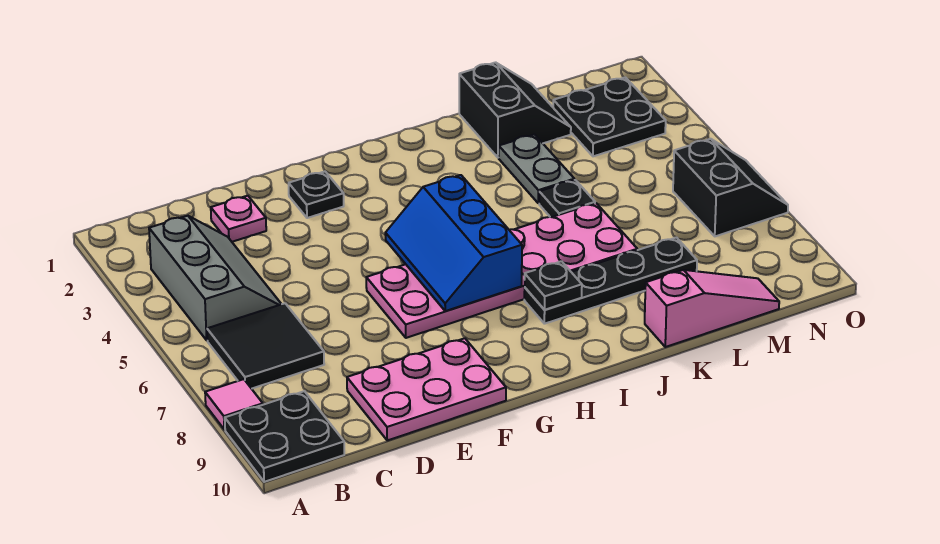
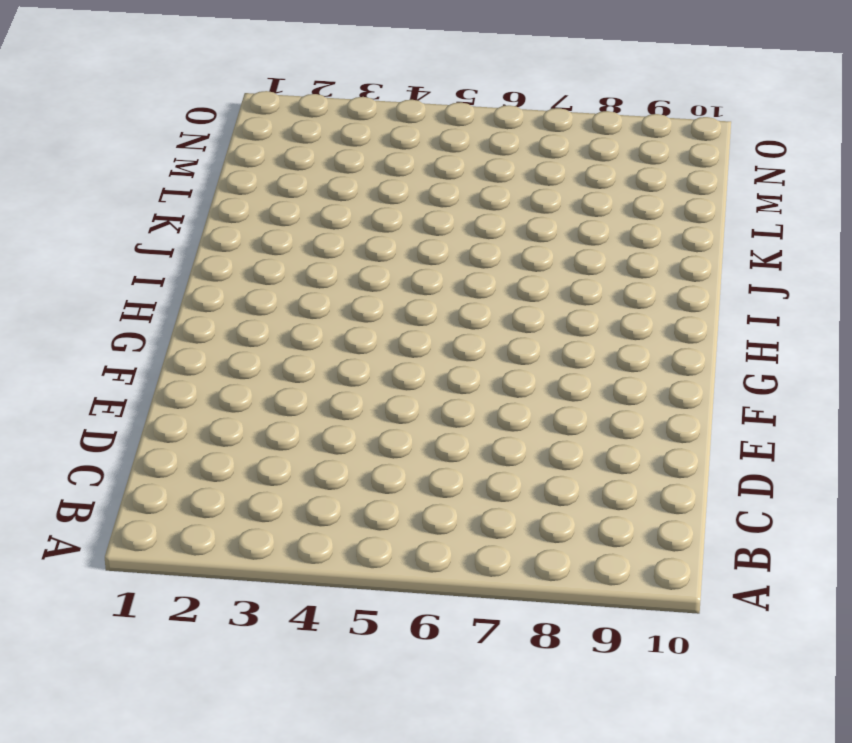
none -> pink 1x1 tile [205,379,263,430]
none -> black 2x2 plate [225,391,344,482]
none -> grey 2x3 slope [149,216,281,340]

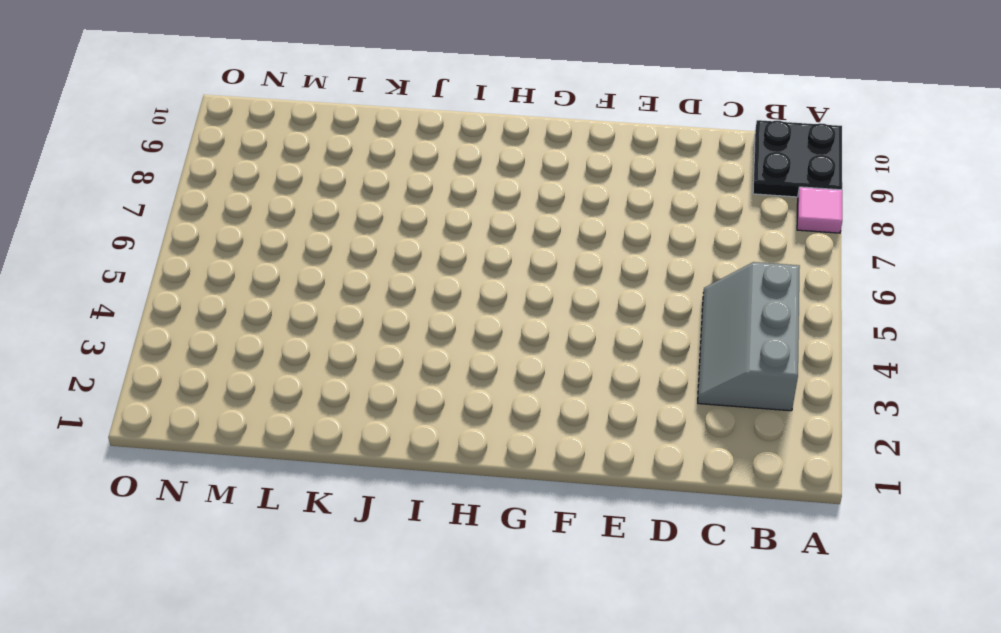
none -> black 2x2 tile [207,303,324,389]
none -> pink 1x1 plate [211,196,266,242]
none -> pink 2x3 plate [347,338,506,440]

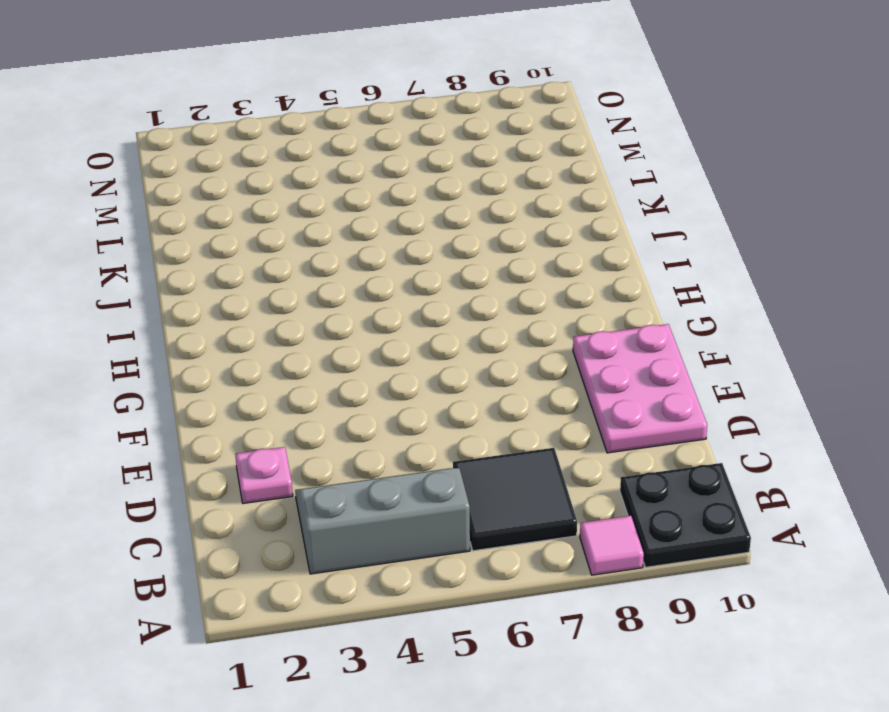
none -> black 1x1 plate [289,172,344,218]
none -> pink 2x6 plate [366,203,637,338]
none -> black 1x4 plate [524,237,697,324]

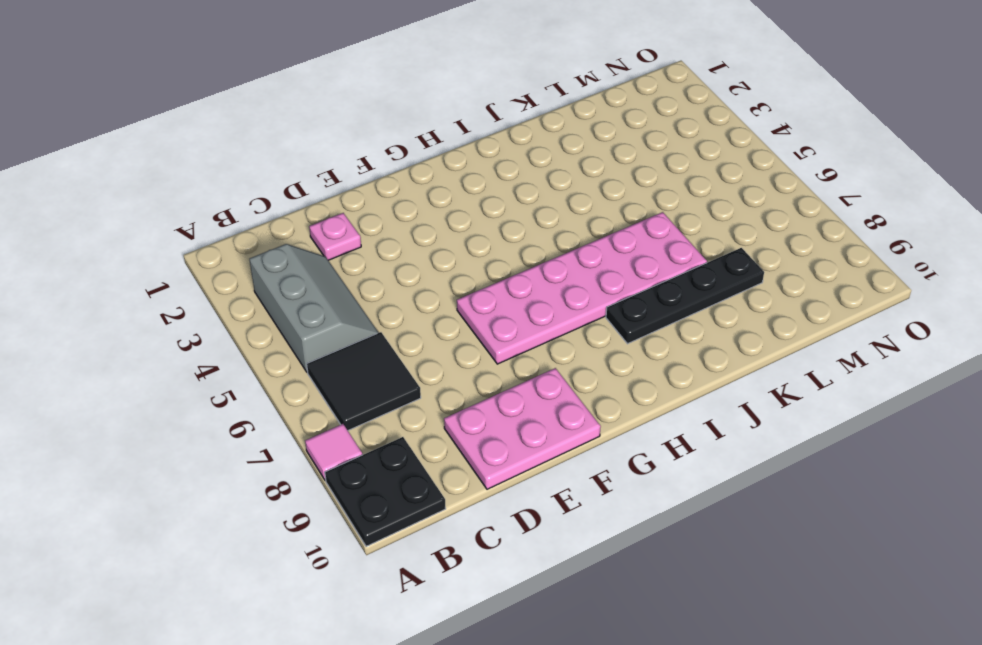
none -> black 1x1 plate [289,172,344,218]
none -> black 2x2 slope [459,62,571,158]
none -> grey 1x2 plate [499,134,574,203]

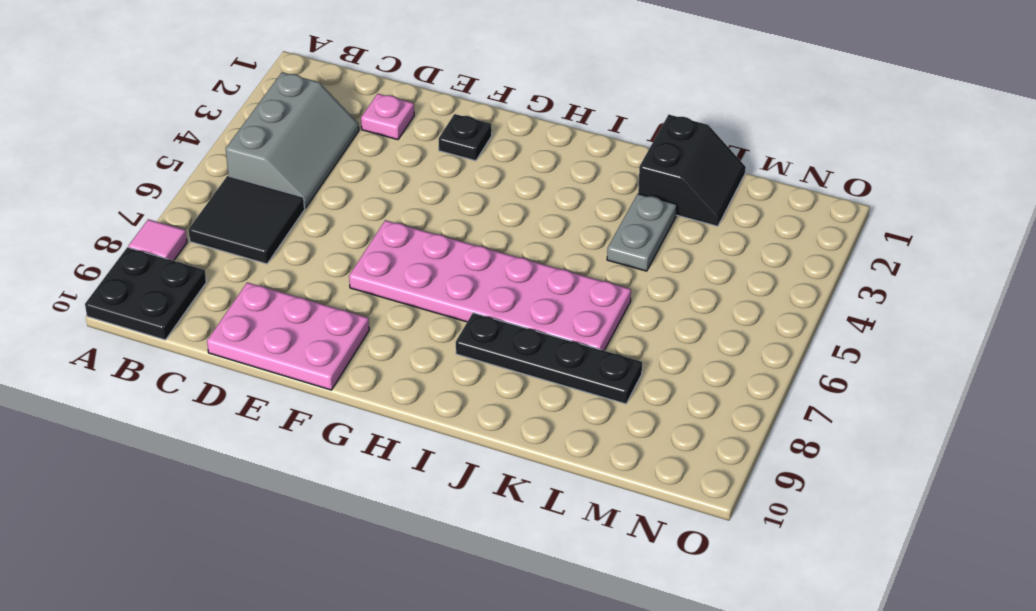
none -> black 1x1 plate [539,180,595,217]
none -> pink 1x3 slope [645,270,779,347]
none -> black 2x2 plate [553,77,666,156]

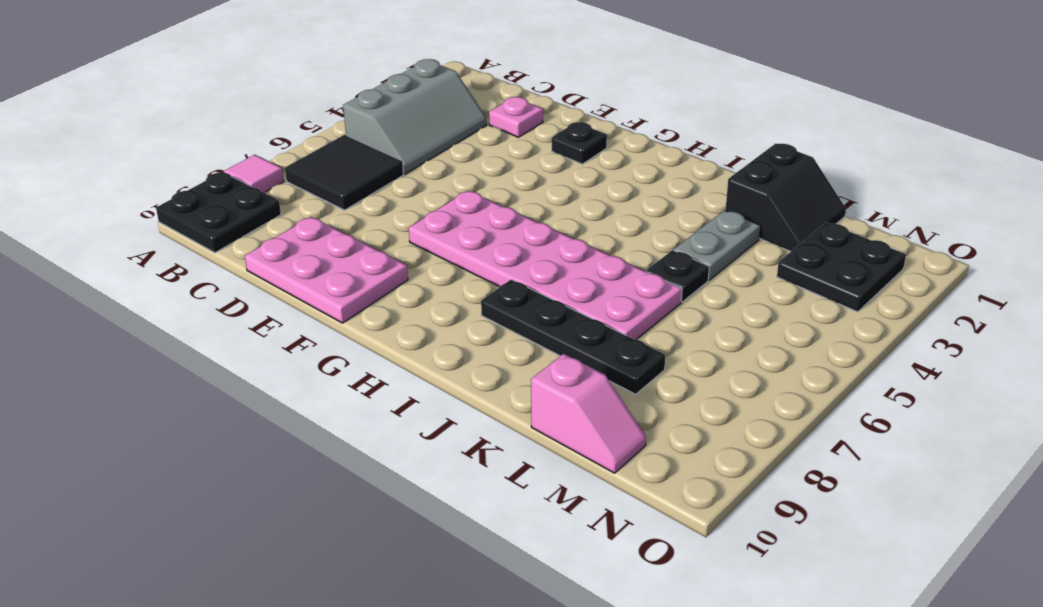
pink 1x2 slope [531,354,646,473] -> pink 1x3 slope [645,270,779,347]
none -> black 2x2 slope [673,139,788,236]
none -> blue 2x3 slope [385,175,522,311]
none -> black 1x1 plate [525,261,582,310]

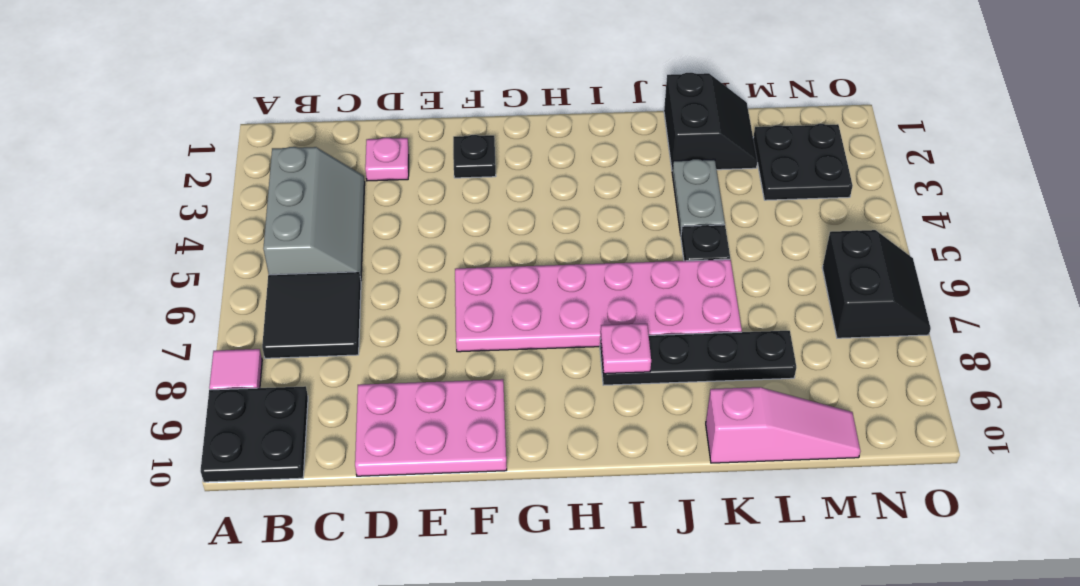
pink 1x1 plate [601,324,651,374] -> black 1x1 plate [525,261,582,310]
none -> blue 2x3 slope [385,175,522,311]

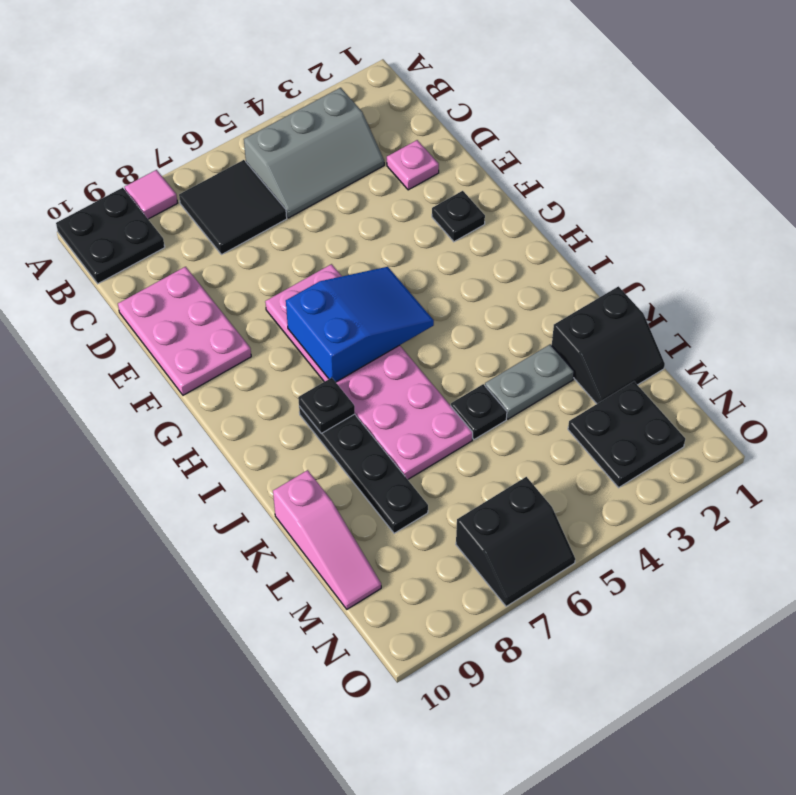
blue 2x3 slope [286,267,434,382] -> blue 2x3 slope turned to [385,175,522,311]

